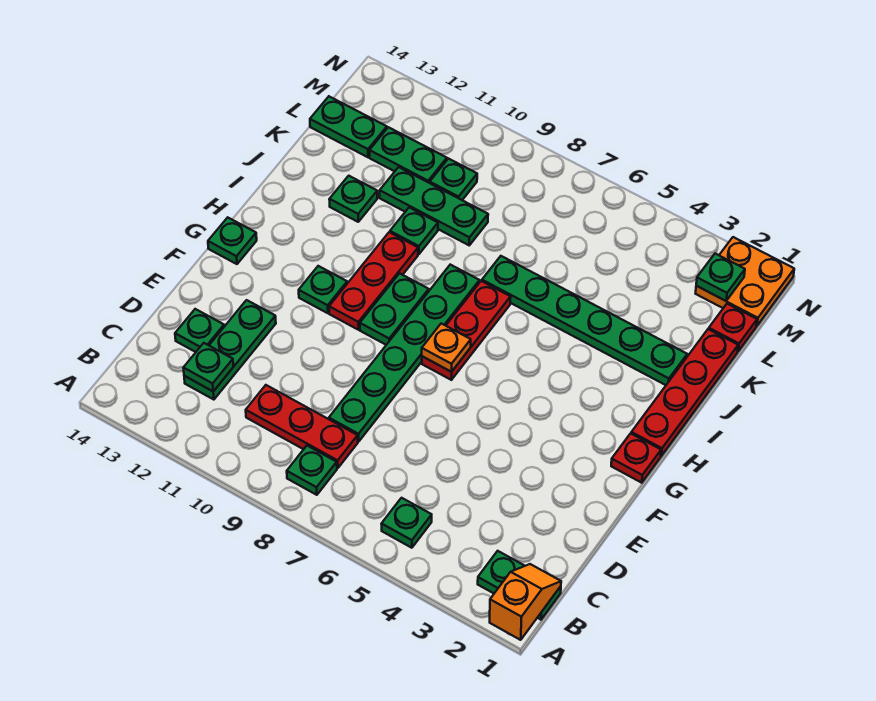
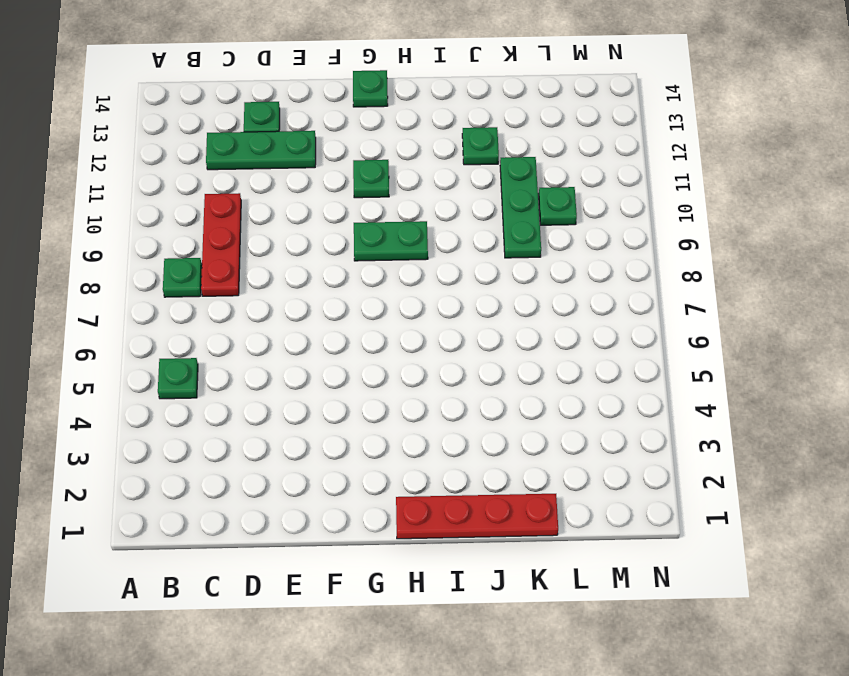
none -> green 1x2 plate [478,551,561,620]
none -> green 1x6 plate [329,265,480,441]
none -> red 1x1 plate [611,433,661,483]

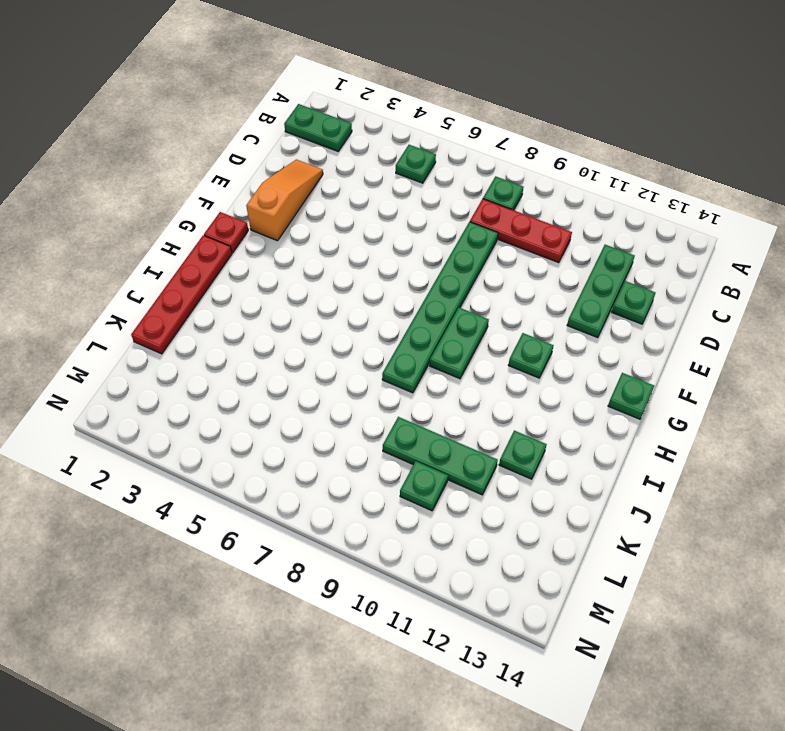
orange 1x3 slope [246,159,323,241] -> none
none -> red 1x3 plate [422,281,511,380]
none -> red 1x3 plate [329,232,418,330]
none -> green 1x6 plate [482,256,687,385]

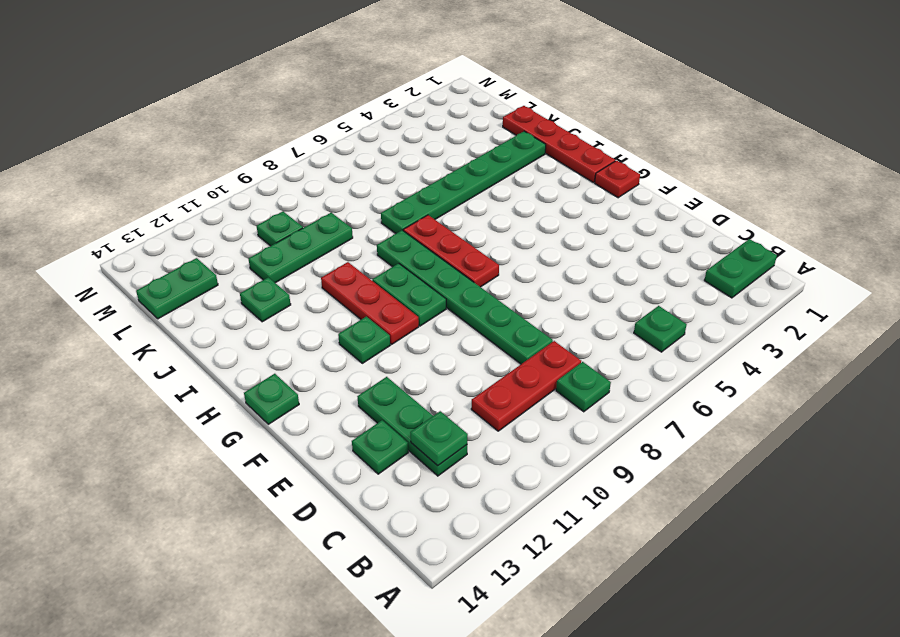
none -> green 1x1 plate [390,208,438,254]
none -> red 1x1 plate [709,304,757,351]
none -> green 1x2 plate [369,127,447,183]

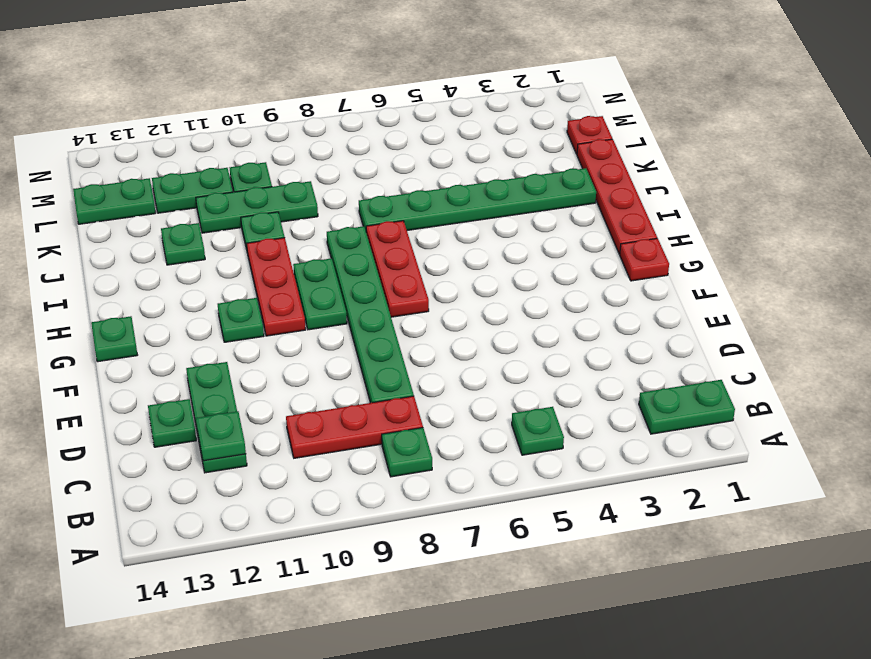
none -> orange 2x2 plate [696,237,794,326]
none -> orange 1x2 slope [490,564,561,640]
none -> orange 1x1 plate [422,323,471,372]

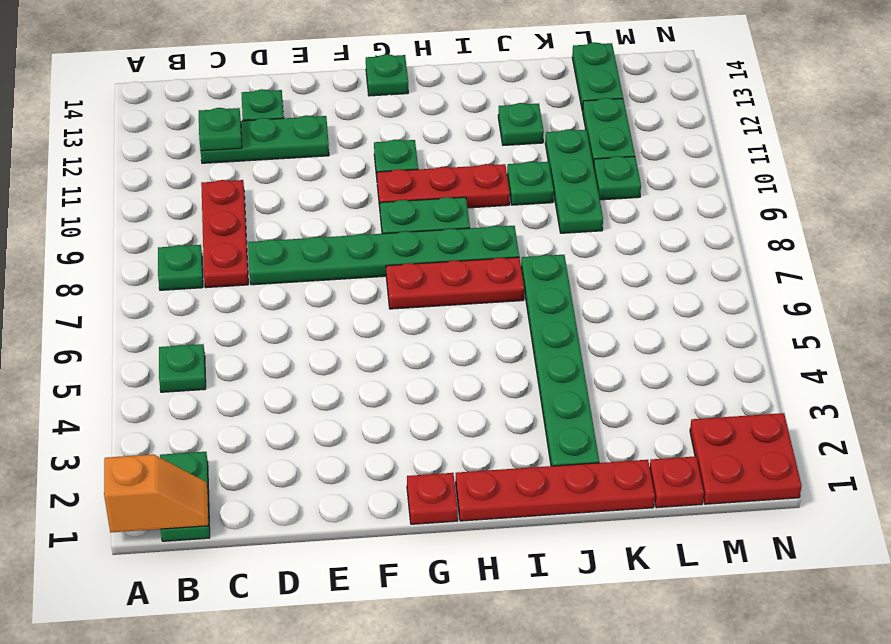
red 2x2 plate [690,413,802,504] -> orange 2x2 plate [696,237,794,326]
none -> orange 1x1 plate [422,323,471,372]
none -> green 1x1 plate [696,254,745,301]

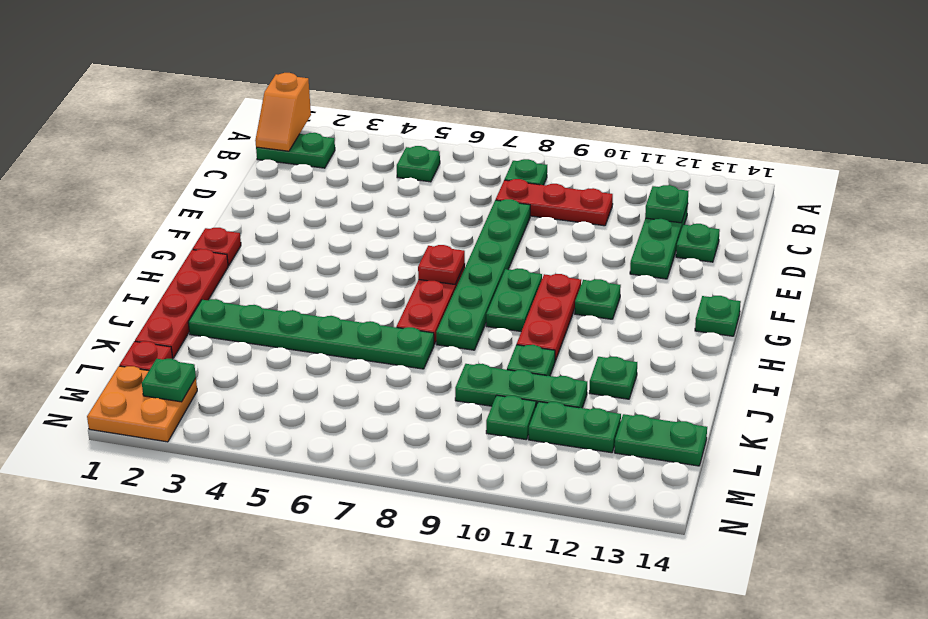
red 1x1 plate [418,245,465,284] -> orange 1x1 plate [422,323,471,372]

